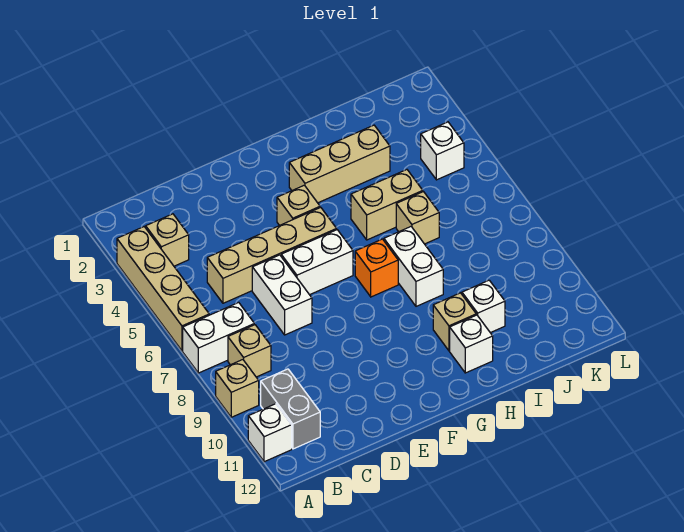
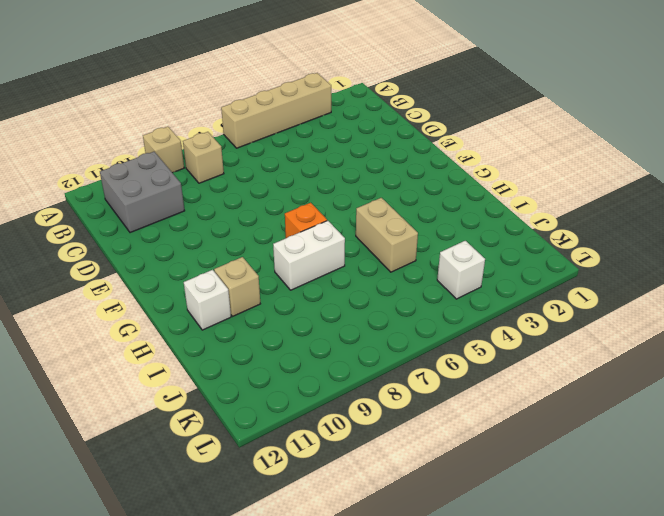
grey 2x2 brick [100,152,185,233] -> grey 1x2 brick [261,369,320,449]
none -> white 1x2 brick [183,302,254,373]
none -> white 1x1 brick [248,404,292,462]
none -> tan 1x1 brick [146,214,189,266]

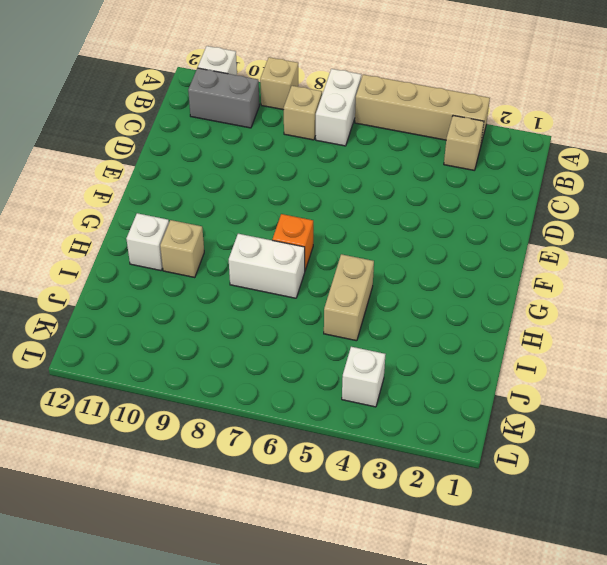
none -> tan 1x4 brick [207,208,337,303]
none -> white 1x2 brick [252,255,312,335]
none -> white 1x2 brick [281,230,353,295]

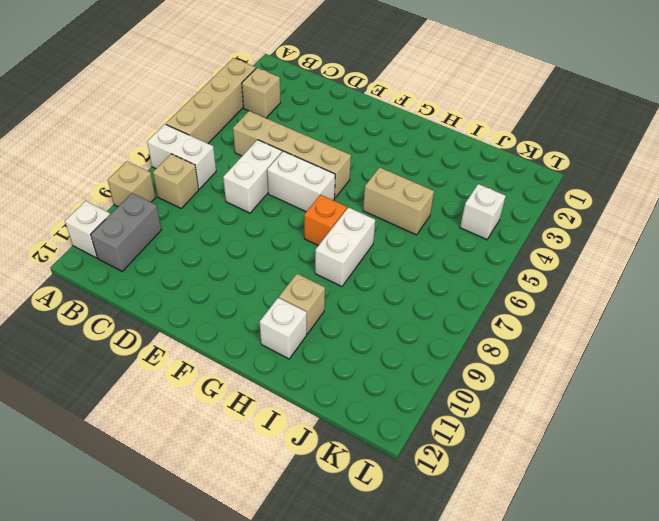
none -> tan 1x1 brick [277,185,320,225]
none -> tan 1x3 brick [289,125,390,203]
none -> tan 1x1 brick [396,192,439,244]

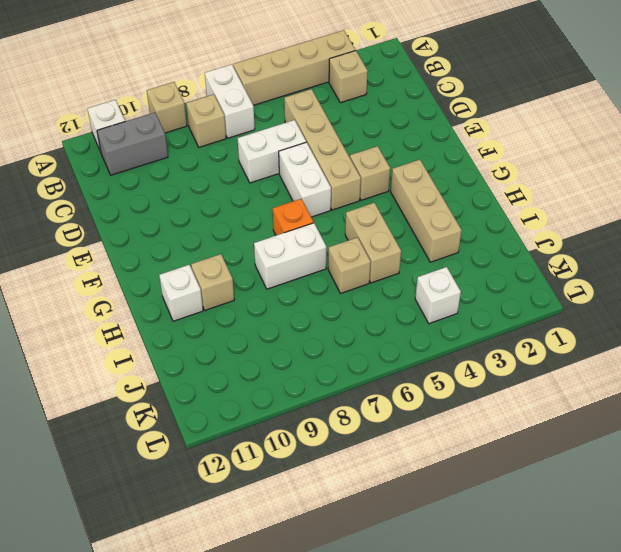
none -> white 1x1 brick [462,280,505,333]

